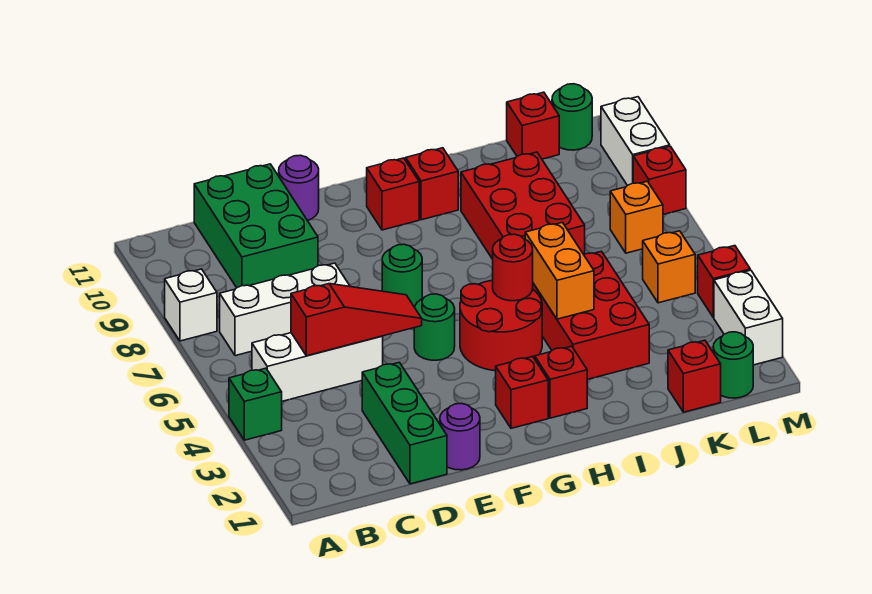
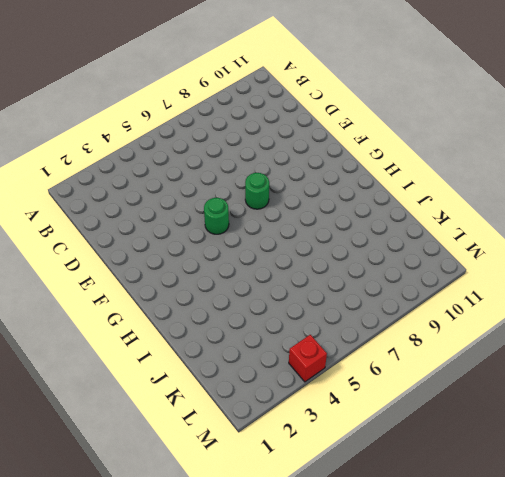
none -> green 1x1 brick [229,368,282,440]
none -> white 1x1 brick [165,269,217,341]
none -> white 1x3 brick [252,333,383,401]
none -> white 1x3 brick [220,263,350,356]

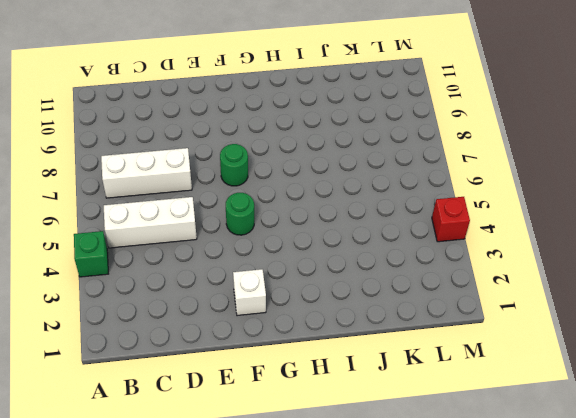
white 1x1 brick [233,269,266,316] -> white 1x1 brick moved to [165,269,217,341]
none -> green 2x3 brick [194,164,318,288]
none -> green 1x3 brick [362,362,447,484]
none -> purple 1x1 round brick [440,403,480,470]
none -> purple 1x1 round brick [279,155,319,220]

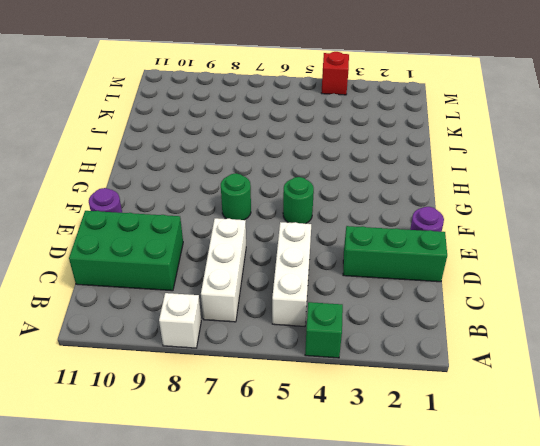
none -> red 1x1 brick [496,356,548,428]
none -> red 2x2 round brick [460,280,542,371]
none -> red 1x1 brick [367,158,419,230]
none -> red 1x1 brick [535,346,587,418]

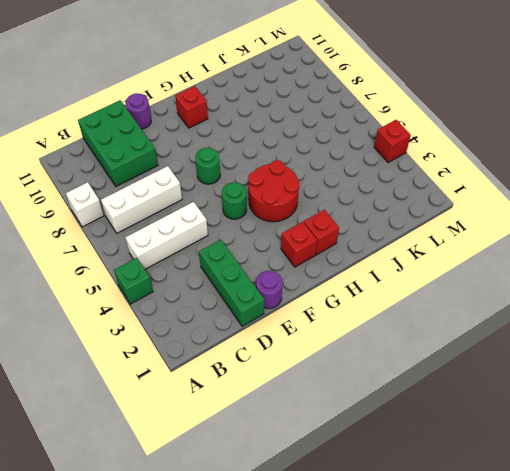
none -> red 1x1 brick [406,148,458,220]
none -> red 2x3 brick [533,251,649,379]
none -> red 2x3 brick [461,152,585,259]
none -> red 1x1 brick [668,340,721,412]

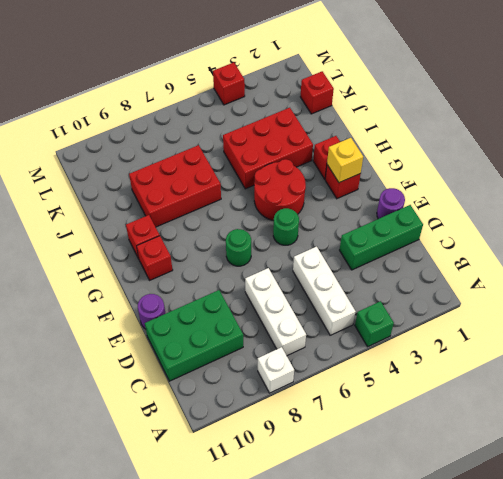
yellow 1x1 brick [327,138,363,183] -> none
none -> red 1x1 brick [507,92,559,159]
none -> green 1x1 round brick [713,332,753,398]
none -> orange 1x1 brick [643,231,695,303]
none -> orange 1x1 brick [610,181,663,253]

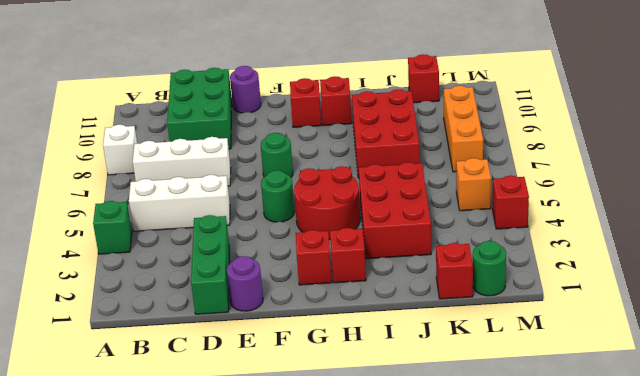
orange 1x3 brick [444,86,483,172] -> orange 1x1 brick [610,181,663,253]
none -> green 1x1 round brick [552,84,592,150]
none -> white 1x2 brick [714,270,783,365]
none -> red 1x1 brick [633,146,686,214]
none -> white 1x2 brick [601,97,670,186]

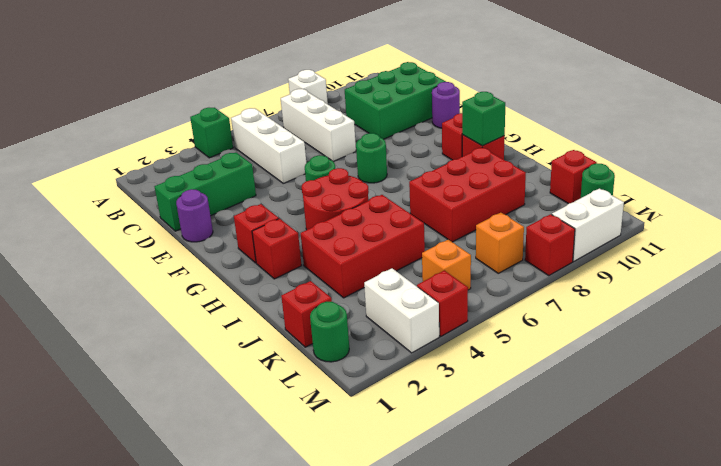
green 1x1 brick [462,92,505,146] -> none
white 1x2 brick [364,268,439,353] -> white 1x2 brick turned to [714,270,783,365]
none -> red 1x3 slope [291,284,422,356]
none -> red 1x1 round brick [493,234,533,301]
none -> orange 1x2 brick [525,222,594,319]

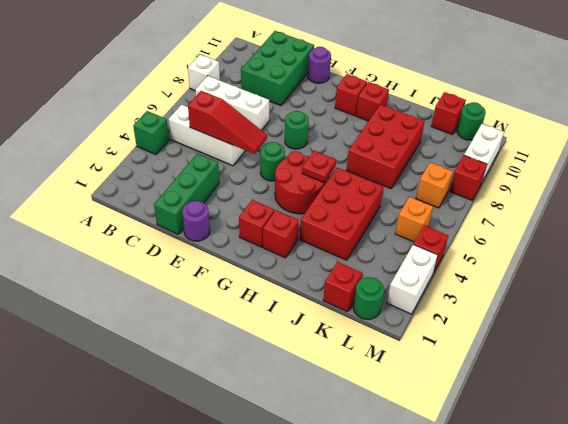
red 1x1 plate [302,151,336,183] -> red 1x1 round brick [493,234,533,301]
none -> orange 1x2 brick [525,222,594,319]

